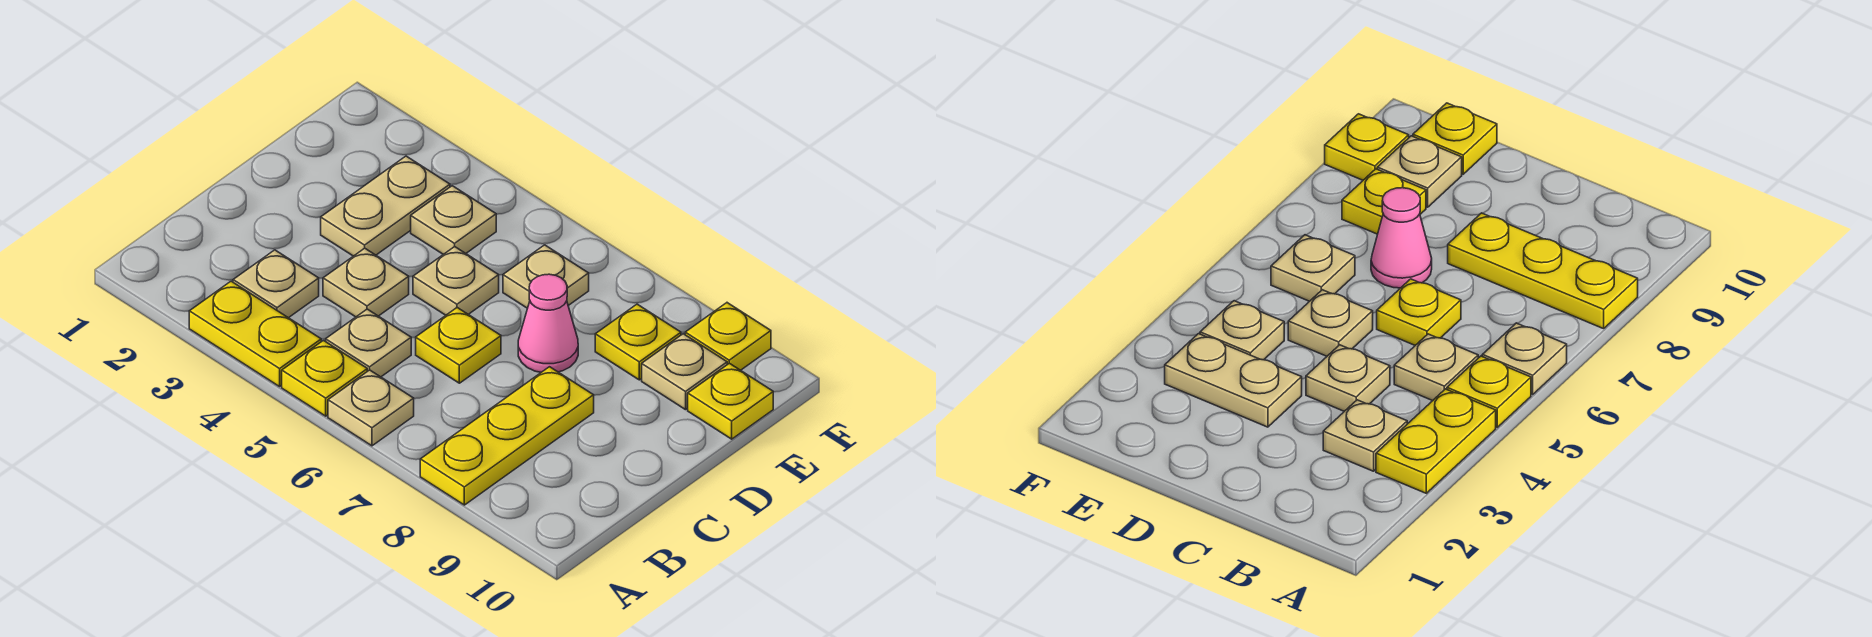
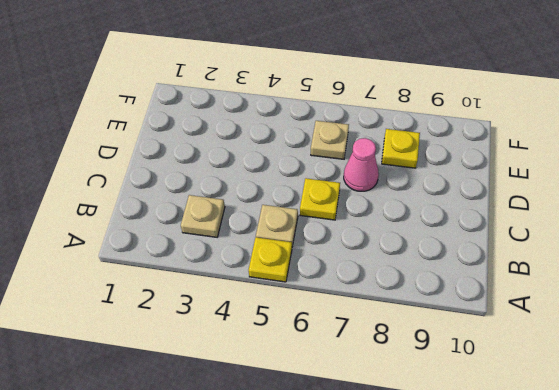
none -> yellow 1x2 plate [189,281,321,387]
none -> tan 1x1 plate [328,370,414,446]
none -> yellow 1x3 plate [420,367,594,505]

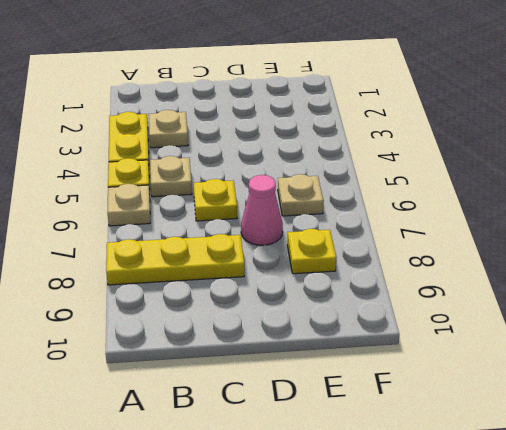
none -> tan 1x1 plate [323,248,409,317]
none -> tan 1x2 plate [321,156,450,256]
none -> tan 1x1 plate [413,247,499,315]

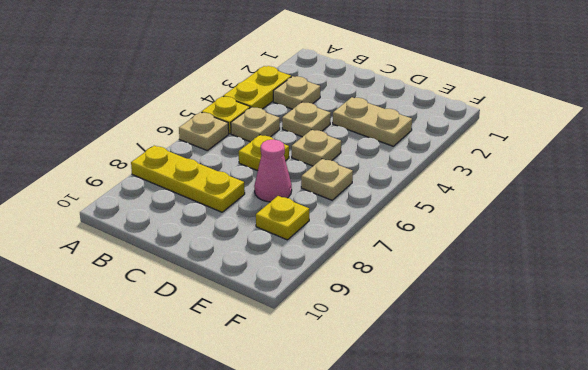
none -> tan 1x1 plate [411,186,496,254]
none -> tan 1x1 plate [642,334,727,410]
none -> yellow 1x1 plate [688,363,773,439]

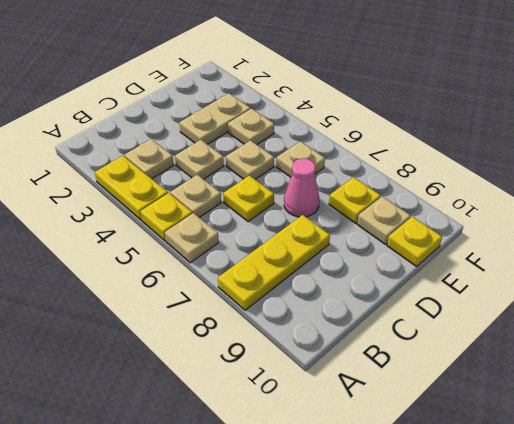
none -> yellow 1x1 plate [685,303,771,370]

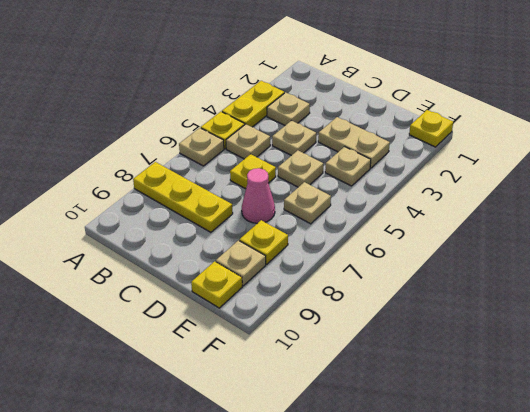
yellow 1x1 plate [409,110,453,147] -> yellow 1x1 plate moved to [685,303,771,370]

